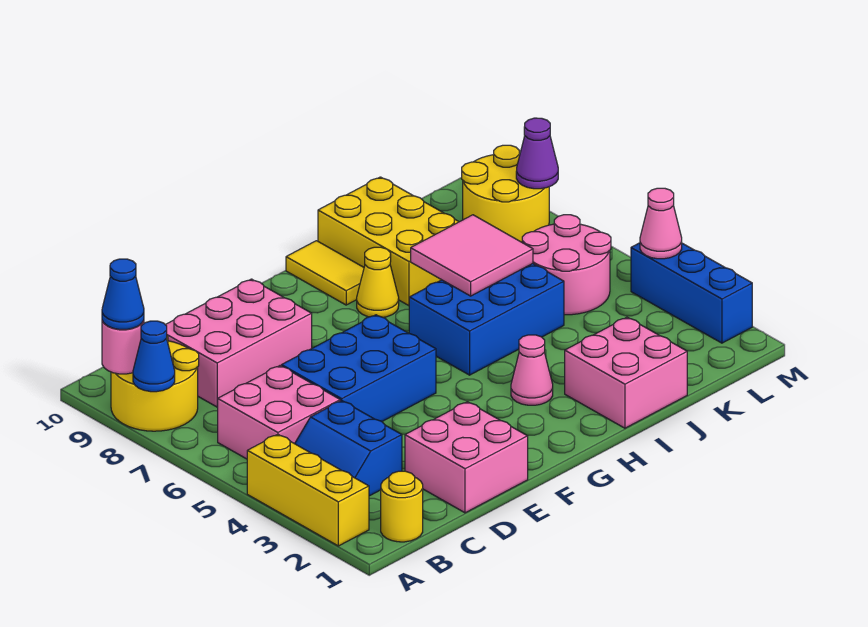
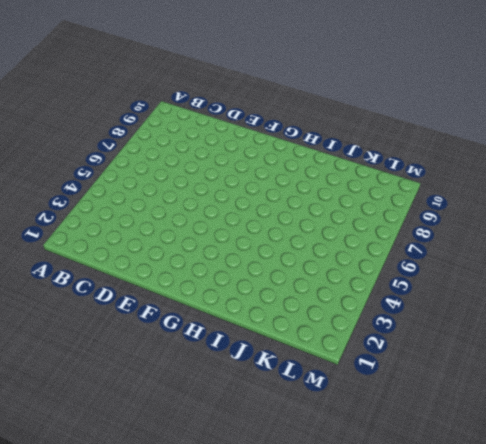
none -> yellow 1x3 brick [247,434,369,546]
none -> yellow 2x2 round brick [111,336,199,431]
none -> yellow 1x1 round brick [381,471,423,542]

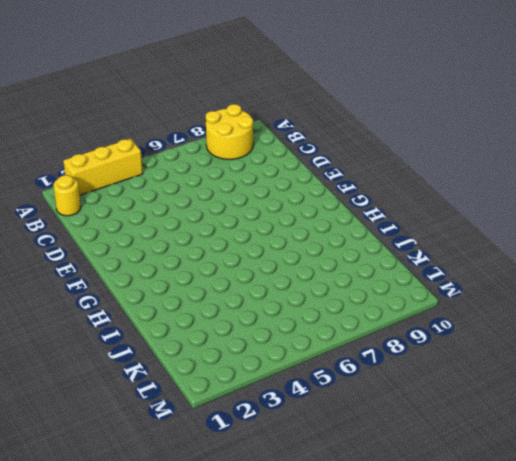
none -> blue 2x2 slope [295,401,402,496]
none -> pink 2x2 brick [218,366,340,459]
none -> pink 2x3 brick [165,279,312,407]

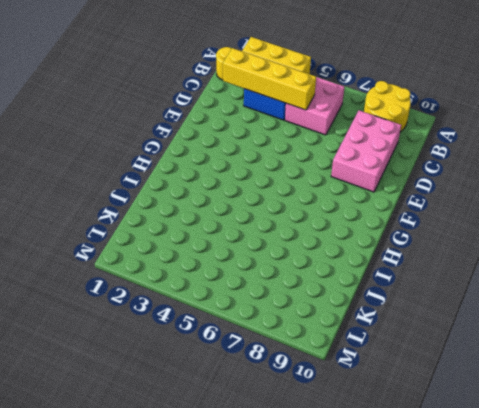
yellow 1x4 brick [223,48,316,110] -> none
none -> pink 2x2 brick [405,402,528,513]
none -> blue 2x3 brick [282,315,436,421]
none -> pink 1x1 cone [511,335,553,405]

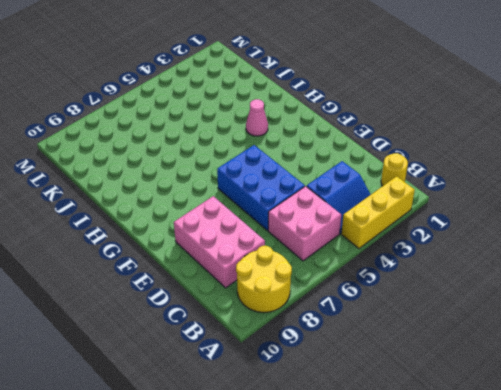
none -> pink 2x2 brick [405,402,528,513]
none -> blue 2x3 brick [409,264,564,375]
none -> yellow 1x1 cone [357,247,399,317]

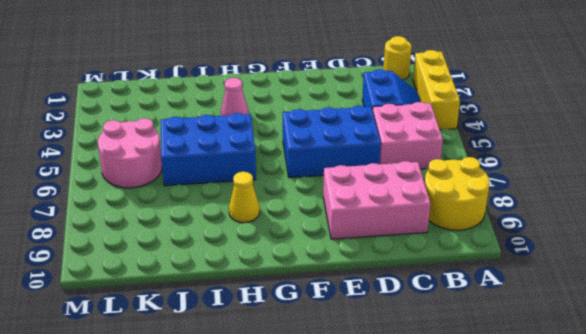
none -> pink 2x2 brick [405,402,528,513]
none -> yellow 1x2 tile [286,241,364,305]
none -> pink 2x2 brick [565,317,687,428]

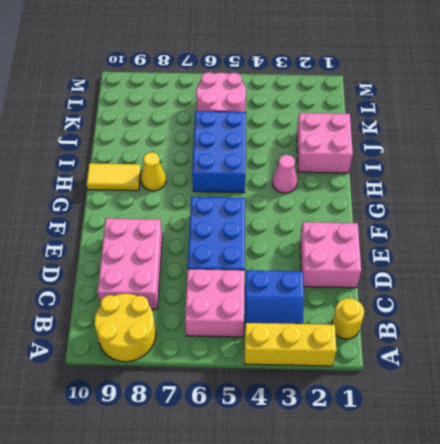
none -> yellow 2x3 brick [318,177,459,306]
none -> yellow 2x2 round brick [462,145,549,242]
none -> blue 1x3 brick [631,243,752,343]

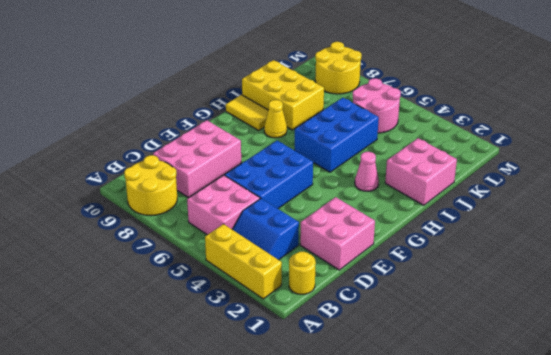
none -> blue 1x3 brick [631,243,752,343]
none -> blue 1x1 cone [133,321,175,392]
none -> pink 1x1 round brick [102,321,144,374]

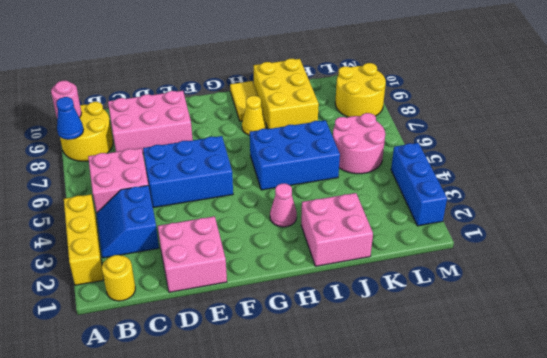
none -> pink 2x2 tile [411,215,533,296]
none -> pink 1x1 cone [640,188,682,259]
none -> purple 1x1 cone [516,118,558,189]

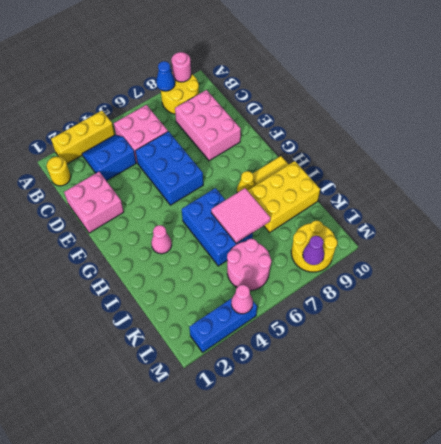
none -> pink 2x2 brick [565,317,687,428]
none -> blue 1x1 cone [102,259,144,329]

